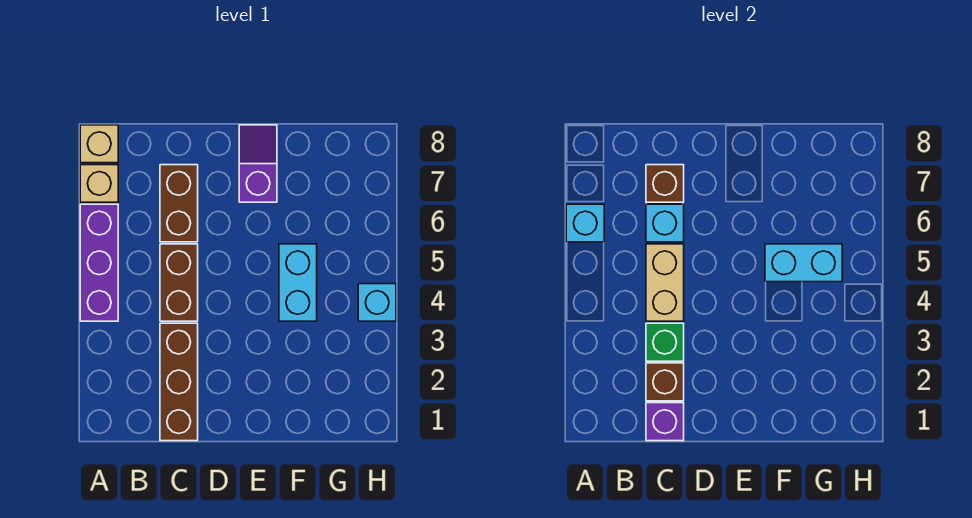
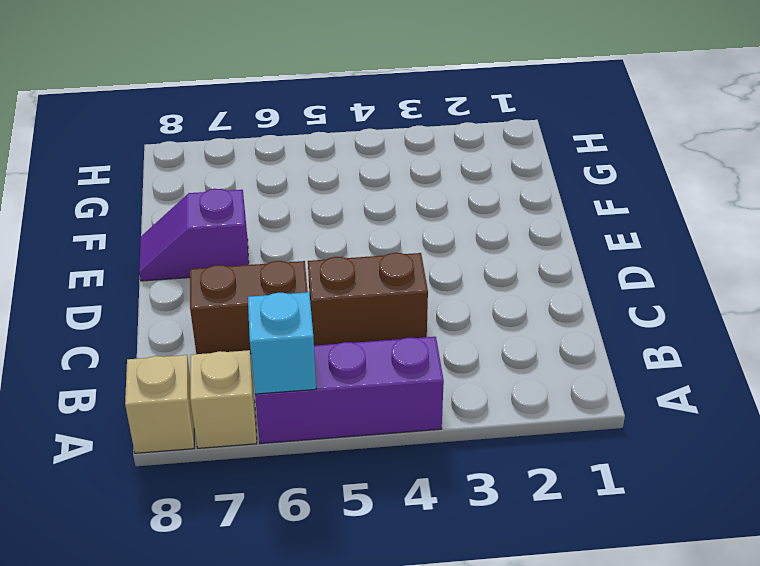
none -> brown 1x3 brick [160,323,198,441]
none -> cyan 1x2 brick [279,244,317,321]
none -> cyan 1x1 brick [358,284,396,321]

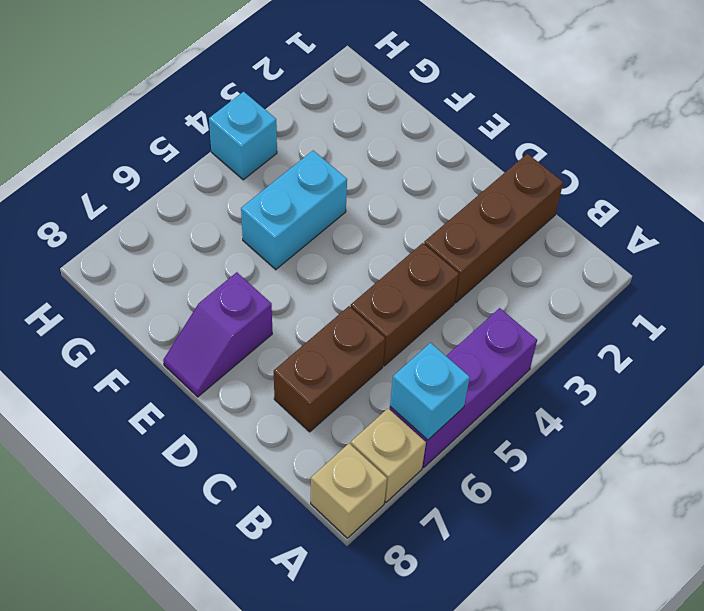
none -> purple 1x1 brick [646,403,684,441]
none -> brown 1x1 brick [646,363,684,401]
none -> green 1x1 brick [646,323,684,361]

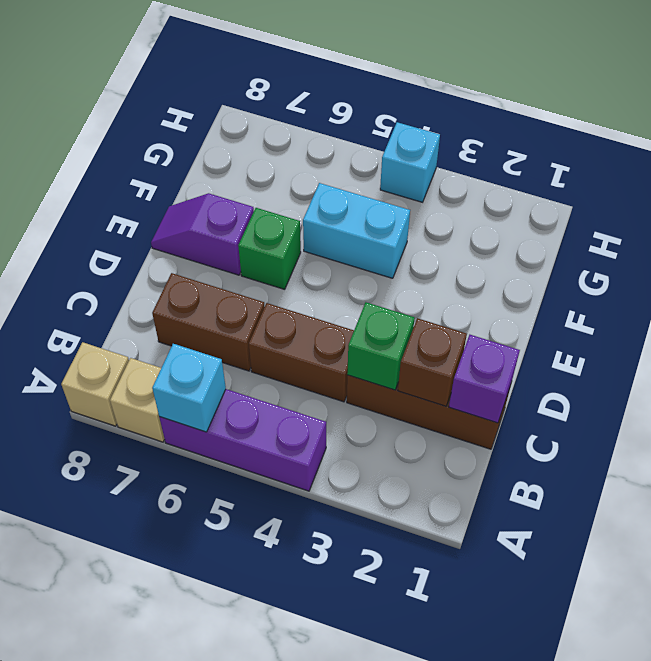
green 1x1 brick [238,208,301,289] -> none
none -> tan 1x2 brick [646,244,684,321]
none -> cyan 1x1 brick [646,204,684,242]
none -> brown 1x1 brick [646,165,684,202]

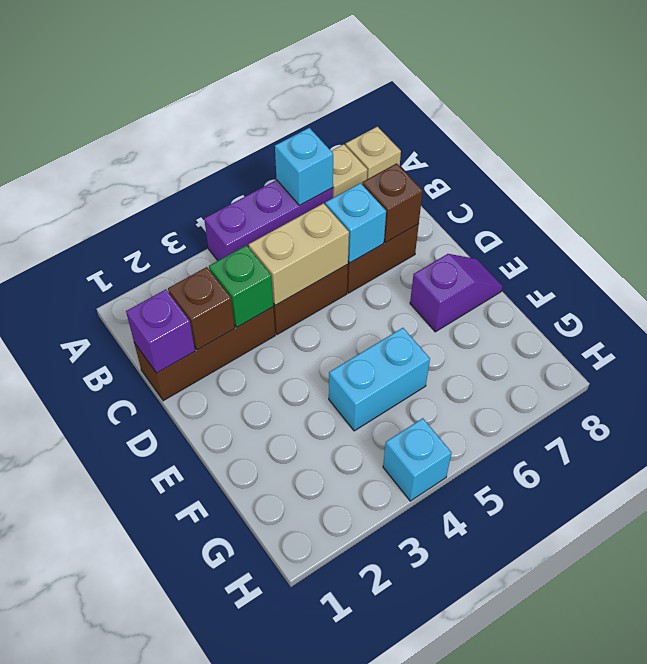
none -> cyan 1x2 brick [765,244,842,282]

